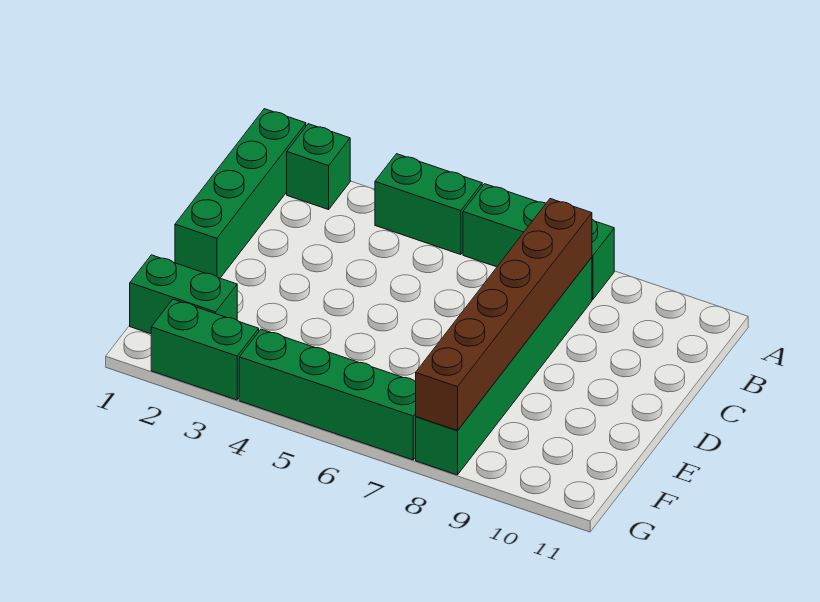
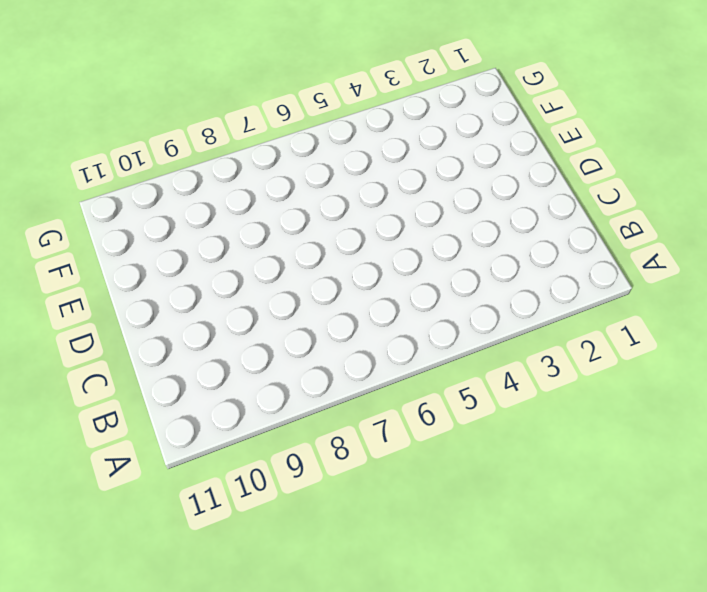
none -> green 1x4 brick [175,109,306,278]
none -> green 1x1 brick [287,124,350,210]

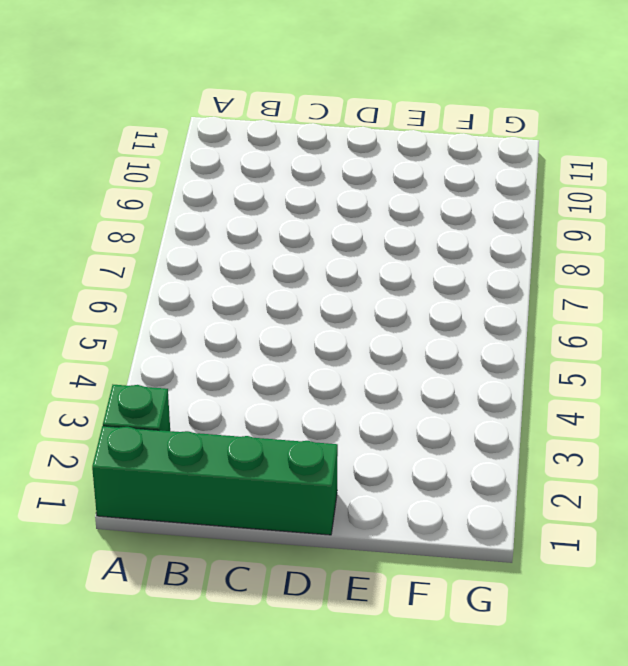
none -> green 1x2 brick [375,154,482,255]
none -> green 1x3 brick [463,184,614,300]

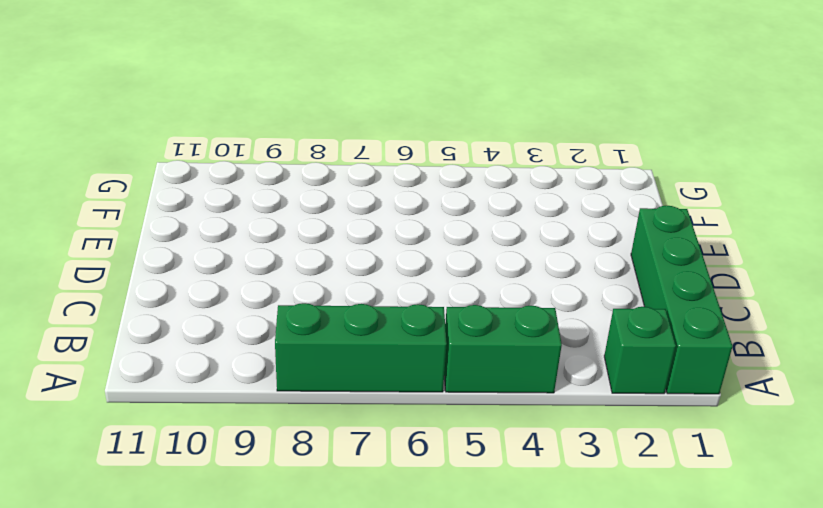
none -> green 1x6 brick [416,257,592,475]
none -> green 1x2 brick [130,255,237,334]

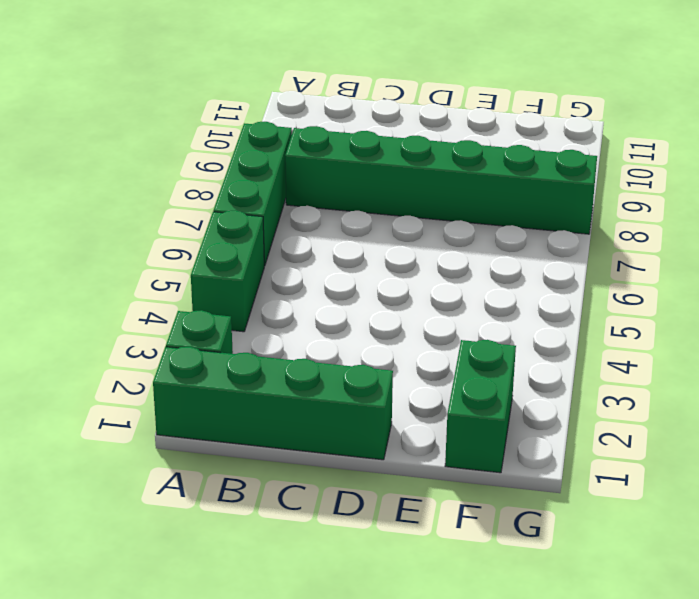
none -> green 1x2 brick [151,299,259,400]
none -> green 1x4 brick [239,329,416,460]

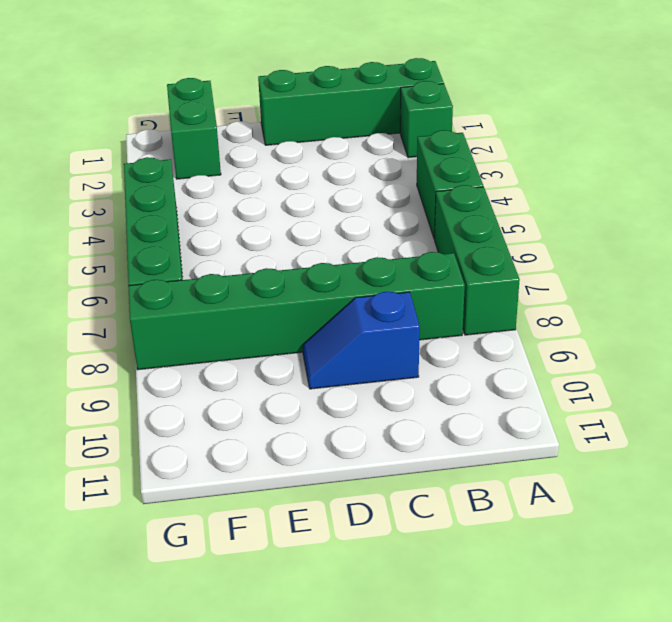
blue 1x2 slope [303,292,420,389] -> none
none -> green 1x2 brick [151,299,259,400]
none -> brown 1x6 brick [416,199,592,431]

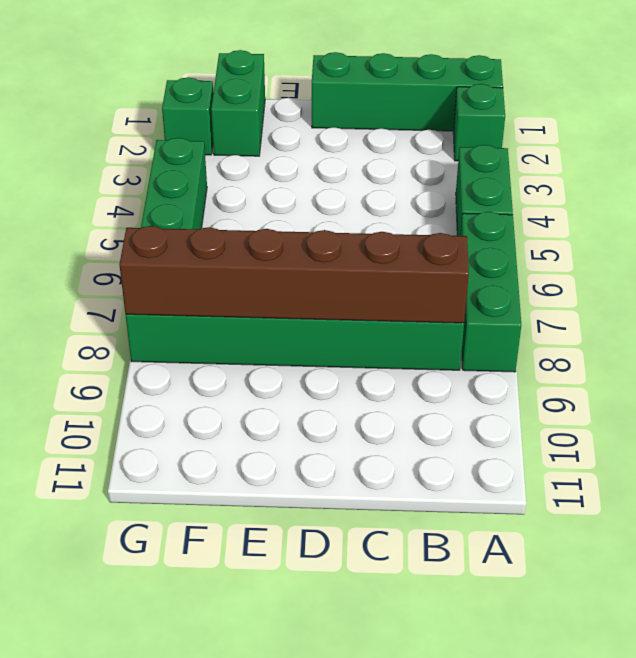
green 1x1 brick [162,77,213,155] -> green 1x2 brick [151,299,259,400]

